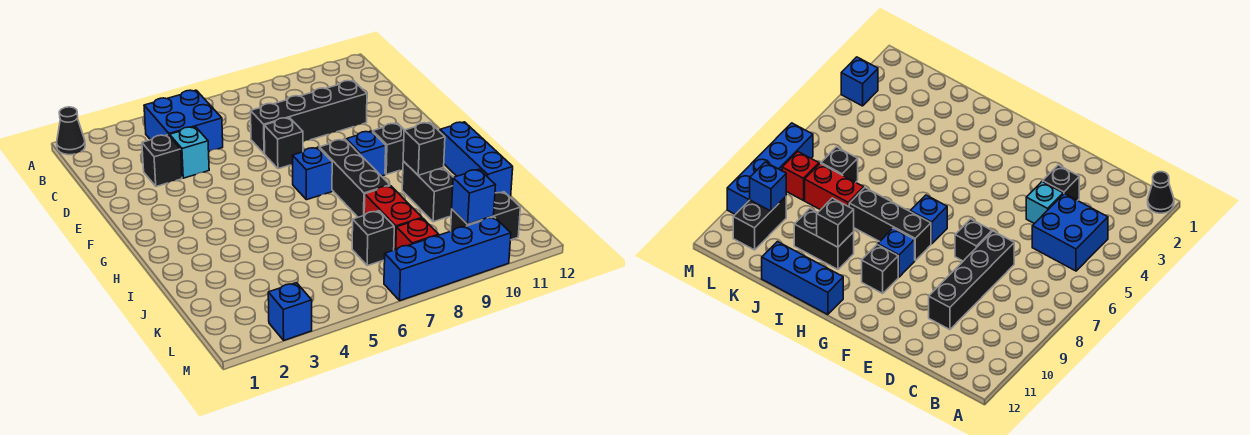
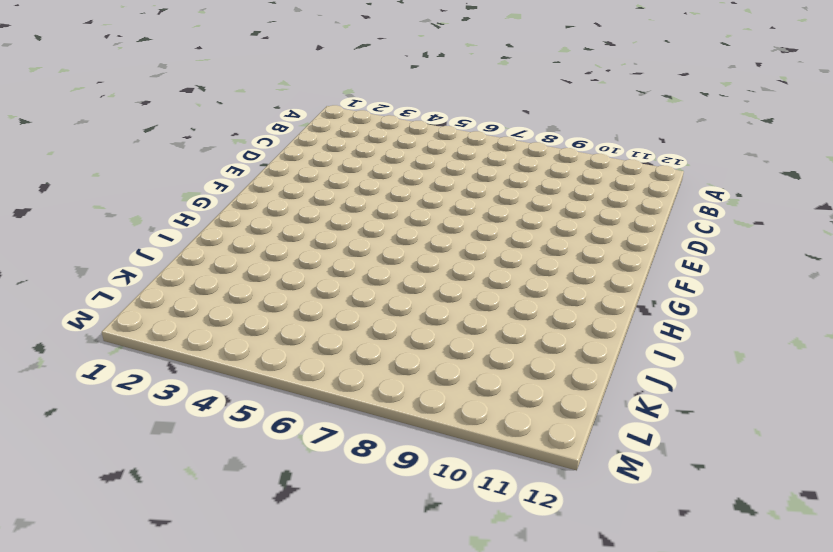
none -> black 1x1 cone [57,107,85,155]
none -> blue 2x2 brick [144,90,223,151]
none -> black 1x1 brick [142,135,182,187]

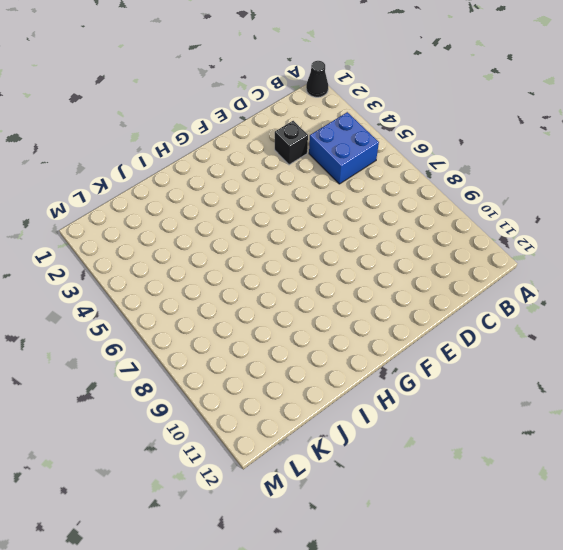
none -> cyan 1x1 brick [170,127,209,178]
none -> black 1x4 brick [251,81,367,154]
none -> black 1x1 brick [264,118,303,169]

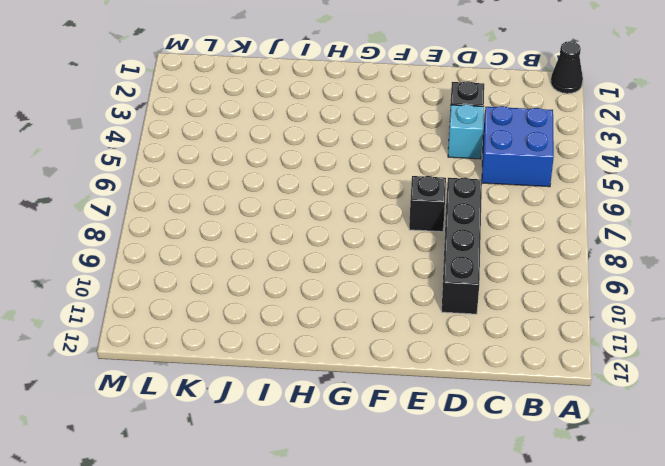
none -> blue 1x1 brick [292,147,332,200]
none -> black 1x3 brick [319,139,390,217]
none -> blue 1x1 brick [346,131,386,176]

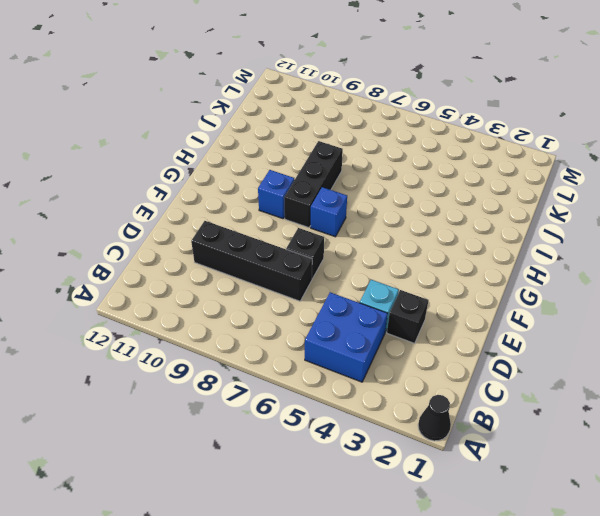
none -> black 1x1 brick [373,123,404,174]
none -> blue 1x3 brick [440,122,513,197]
none -> black 1x2 brick [402,161,453,222]

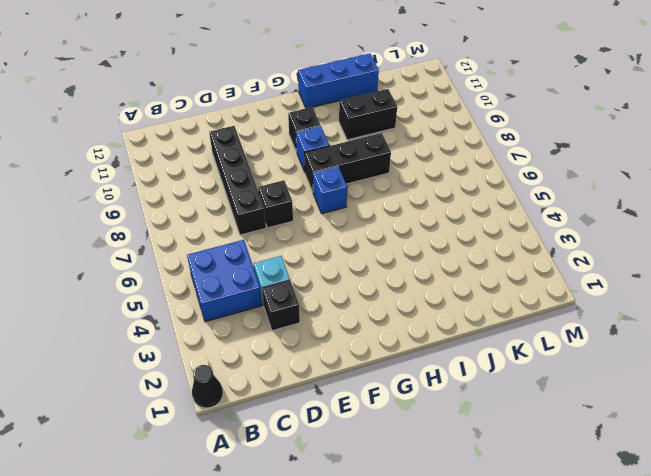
none -> red 1x2 brick [364,186,422,250]
none -> black 1x1 brick [352,211,394,266]
none -> red 1x1 brick [396,218,439,249]

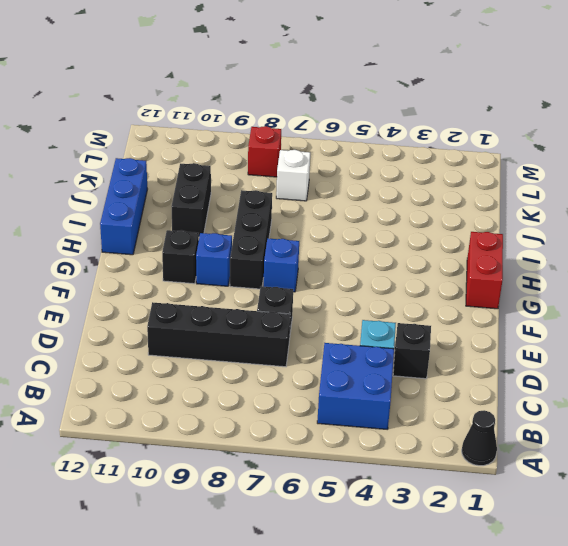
red 1x2 brick [466,232,503,309] -> red 1x2 brick moved to [364,186,422,250]
white 1x1 brick [276,150,310,201] -> black 1x1 brick [352,211,394,266]
none -> black 1x2 brick [451,192,520,240]
none -> blue 1x1 brick [268,283,312,340]
none -> blue 1x4 brick [384,217,511,301]

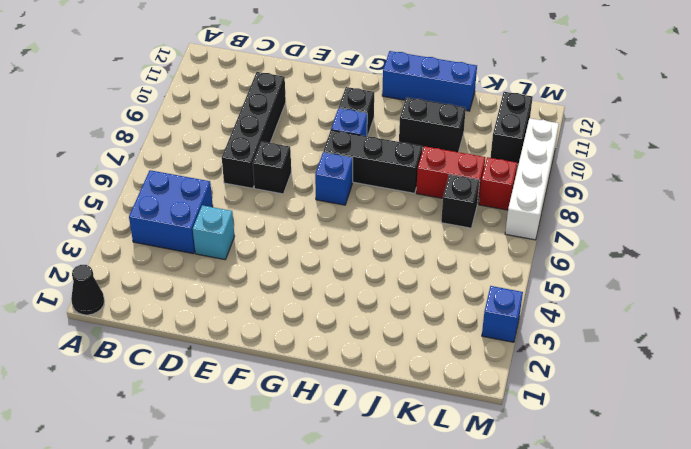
white 1x4 brick [505,118,559,240] -> blue 1x4 brick [384,217,511,301]
none -> black 1x1 brick [142,135,182,187]
none -> black 1x1 brick [403,122,445,175]
none -> blue 1x1 brick [452,169,495,224]

